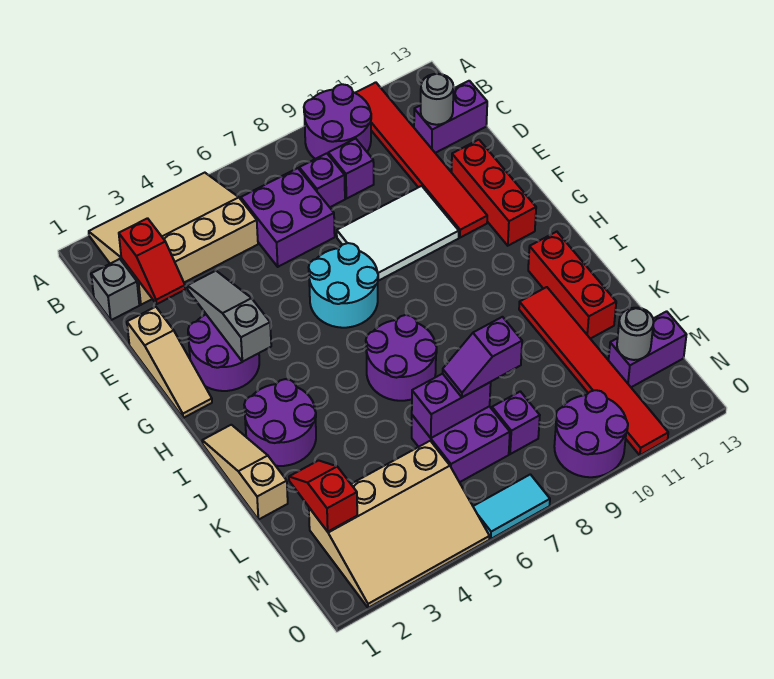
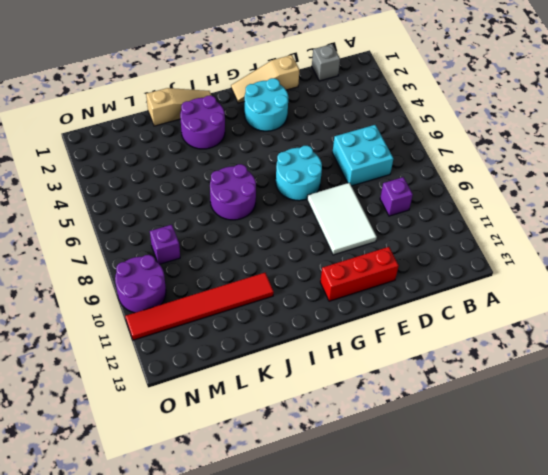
cyan 2x2 brick [332,125,393,186] -> purple 2x2 brick [241,168,335,267]
cyan 2x2 round brick [244,78,288,131] -> purple 2x2 round brick [188,315,259,391]
none -> tan 3x4 slope [89,173,258,305]
none -> purple 2x2 round brick [304,84,371,159]
none -> red 1x6 tile [356,82,487,238]
none -> purple 1x1 brick [299,153,345,207]

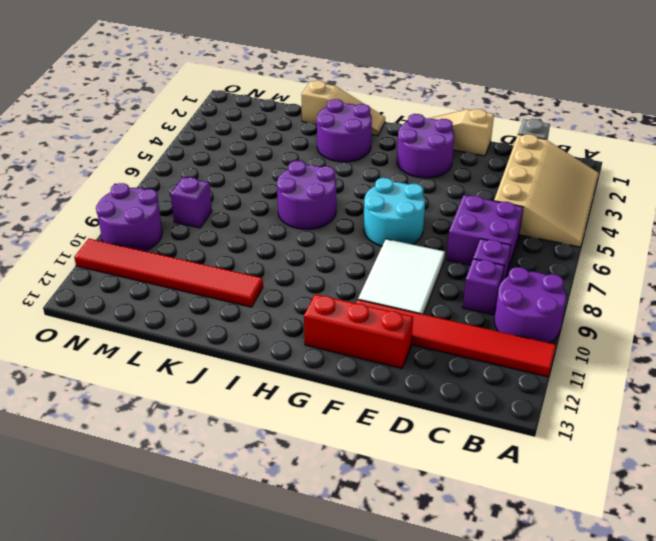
none -> purple 1x2 brick [414,81,487,153]
none -> red 1x3 brick [528,232,616,339]
none -> purple 2x2 brick [412,406,510,482]
none -> tan 3x4 slope [309,441,490,608]

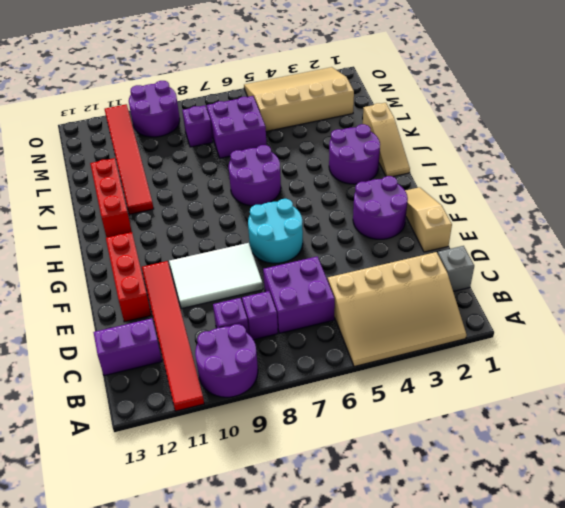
none -> purple 1x2 brick [609,311,686,387]
none -> cyan 1x2 tile [473,474,550,539]
none -> red 1x2 slope [119,218,185,304]
none -> grey 1x1 round brick [421,74,454,125]

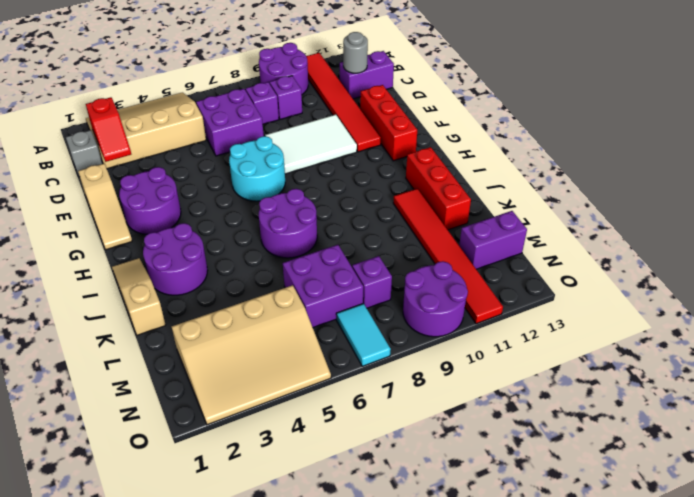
cyan 1x2 tile [336,304,391,366] -> cyan 1x2 tile turned to [473,474,550,539]
none -> grey 1x3 slope [187,271,271,362]
none -> red 1x2 slope [289,461,357,532]
none -> purple 1x2 brick [412,374,491,438]
none -> grey 1x1 round brick [617,308,654,360]

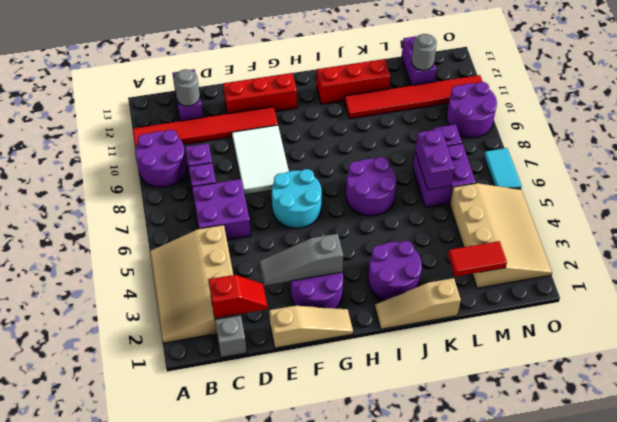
red 1x2 tile [448,241,507,276] -> red 1x2 slope [289,461,357,532]
none -> purple 1x2 slope [443,317,522,397]

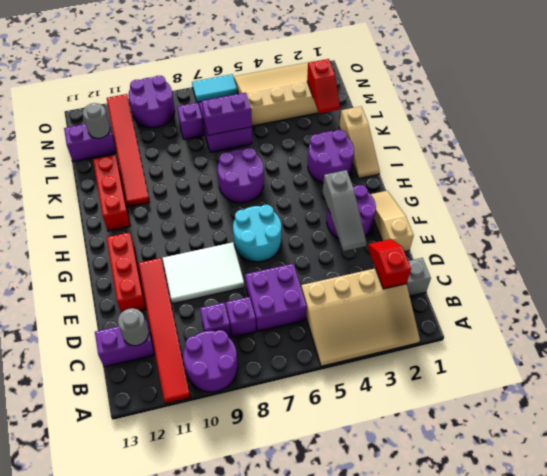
none -> purple 1x2 slope [443,317,522,397]

